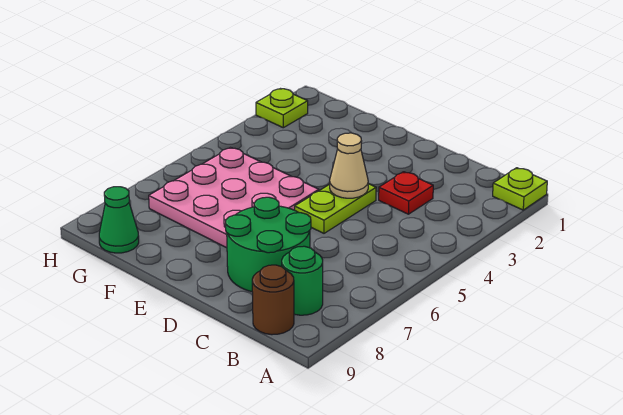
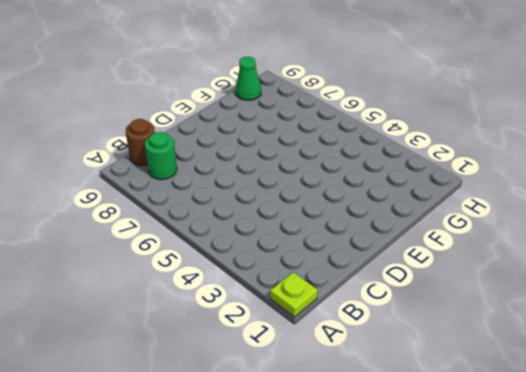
none -> red 1x1 plate [379,172,433,214]
none -> green 2x2 round brick [226,197,311,292]

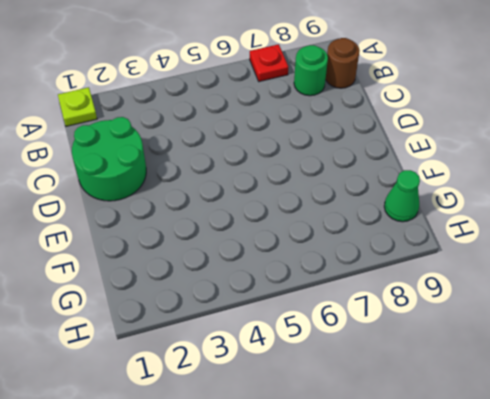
red 1x1 plate [250,44,288,82] -> red 1x1 plate moved to [379,172,433,214]
green 2x2 round brick [72,117,146,201] -> green 2x2 round brick moved to [226,197,311,292]
none -> lime 1x2 plate [295,184,376,233]
none -> pink 3x3 plate [149,148,319,248]

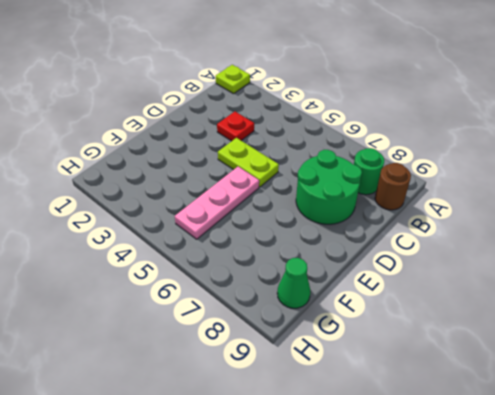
pink 1x3 plate [175,166,259,239] -> pink 3x3 plate [149,148,319,248]
none -> lime 1x1 plate [256,89,308,128]
none -> tan 1x1 cone [330,133,368,198]

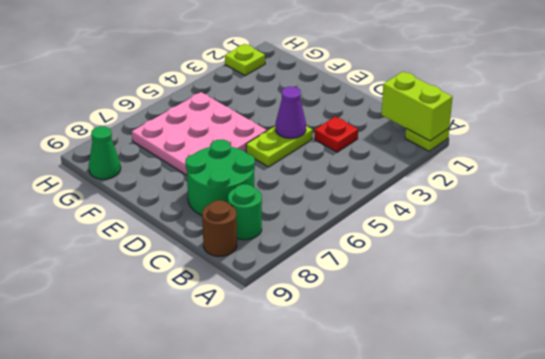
lime 1x2 brick [381,72,452,141] -> none
purple 1x1 cone [276,87,306,138] -> tan 1x1 cone [330,133,368,198]

